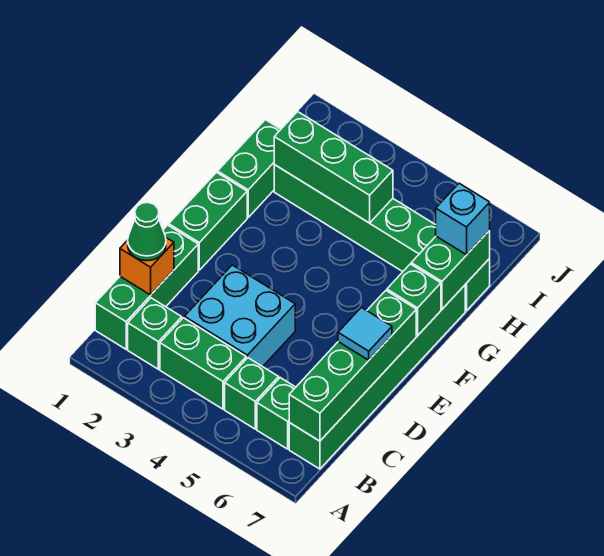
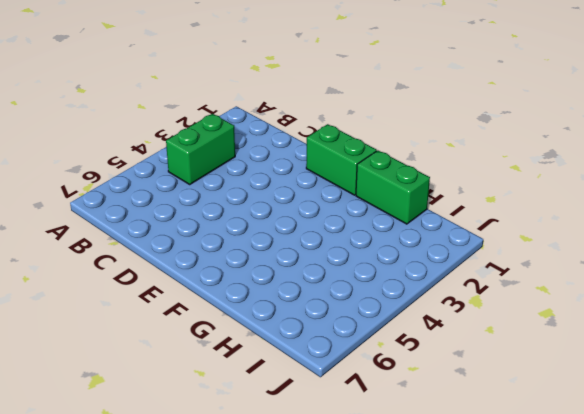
none -> green 1x3 brick [95,225,198,349]
none -> green 1x1 brick [128,298,182,369]
none -> green 1x1 brick [225,358,279,429]

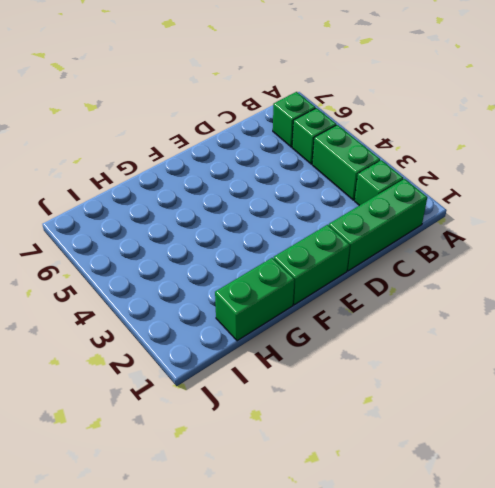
none -> green 1x6 brick [289,285,465,469]
none -> cyan 2x2 brick [184,265,295,367]
none -> green 1x6 brick [274,165,490,311]

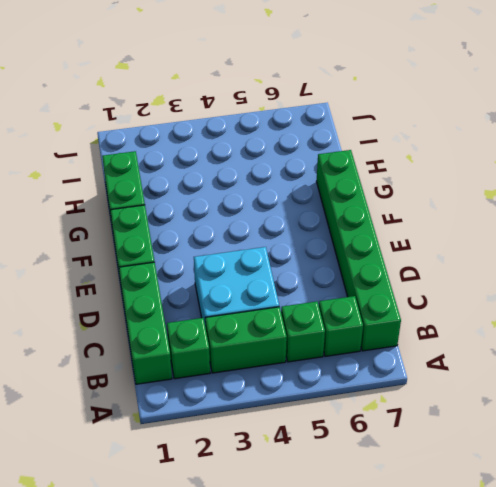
none -> green 1x6 brick [274,165,490,311]
none -> green 1x4 brick [289,291,416,441]
none -> orange 1x1 brick [120,238,174,295]

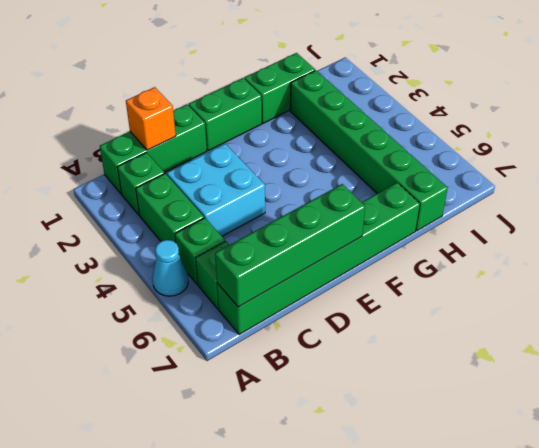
cyan 1x1 cone [152,240,188,296] -> none
none -> green 1x1 brick [387,264,441,335]
none -> green 1x2 brick [411,231,490,309]
none -> green 1x3 brick [274,112,393,223]

